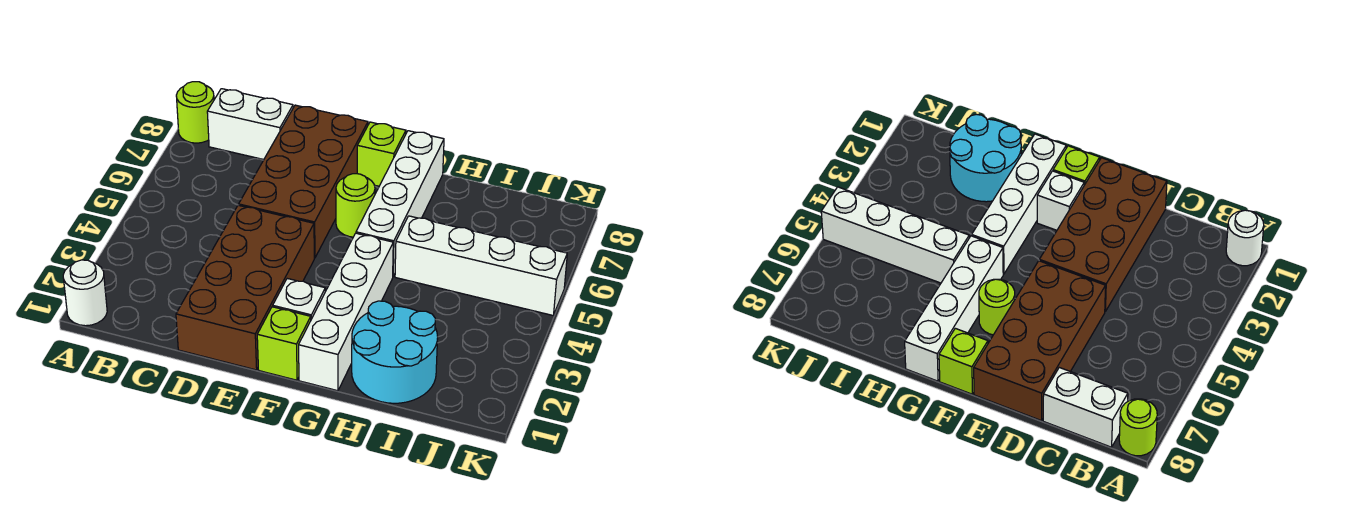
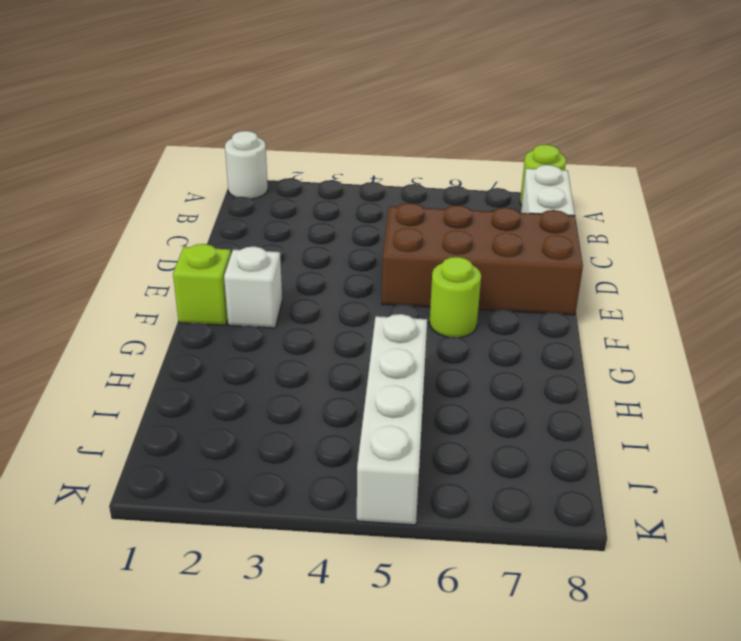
none -> brown 2x4 brick [176,205,314,370]
none -> lime 1x1 brick [357,122,406,186]
none -> white 1x4 brick [299,233,393,391]

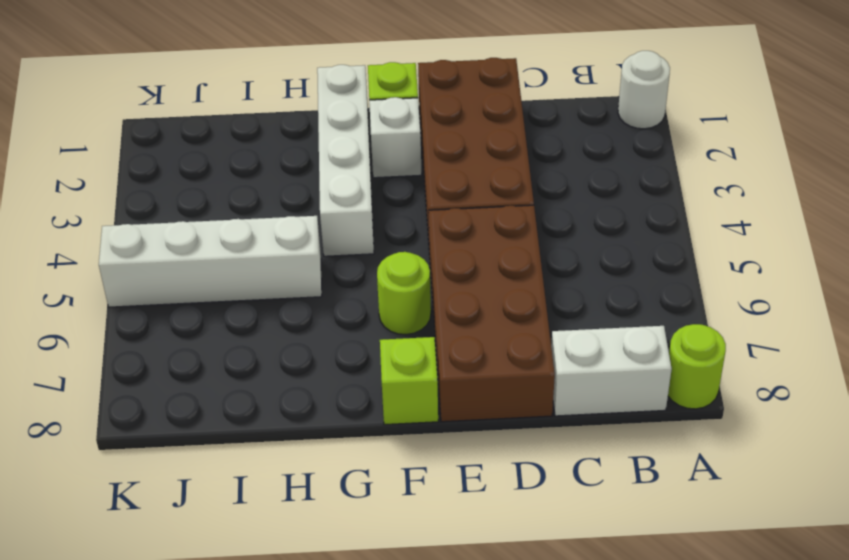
none -> white 1x4 brick [356,131,444,276]
none -> cyan 2x2 round brick [352,301,438,403]

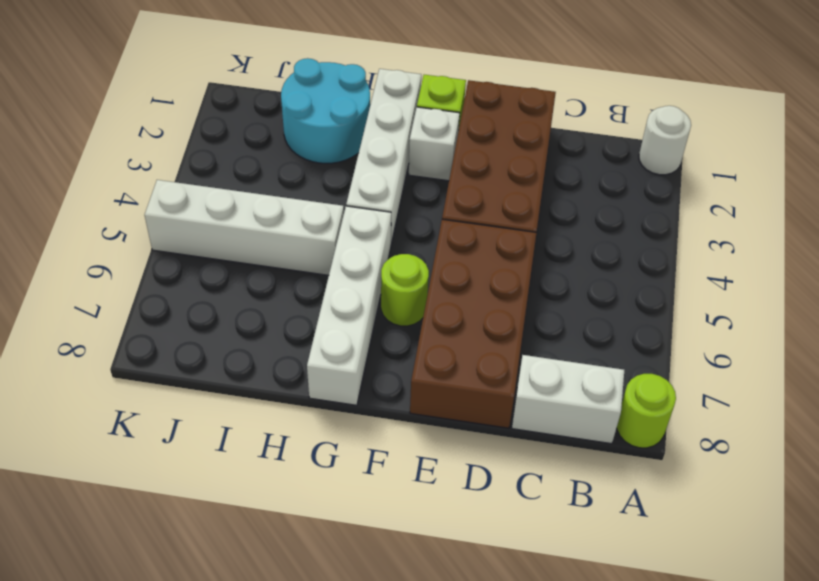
none -> lime 1x1 brick [357,122,406,186]

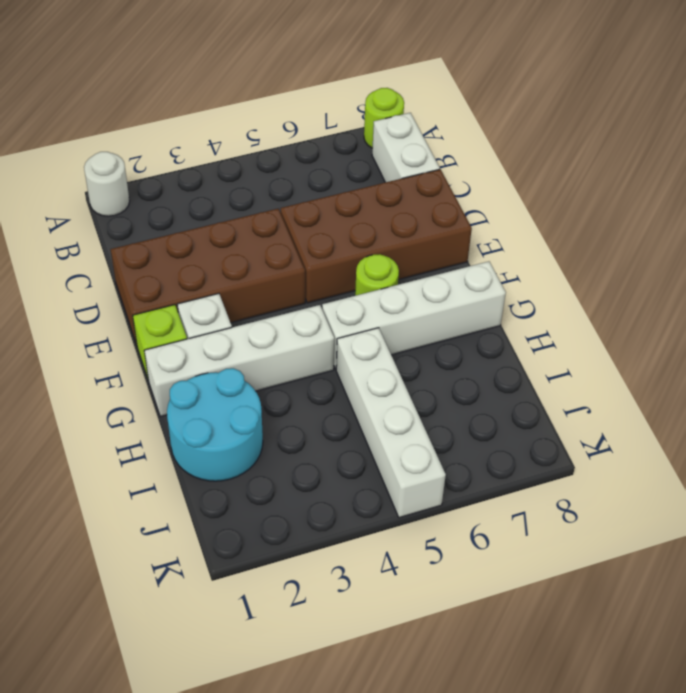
none -> lime 1x1 brick [357,122,406,186]

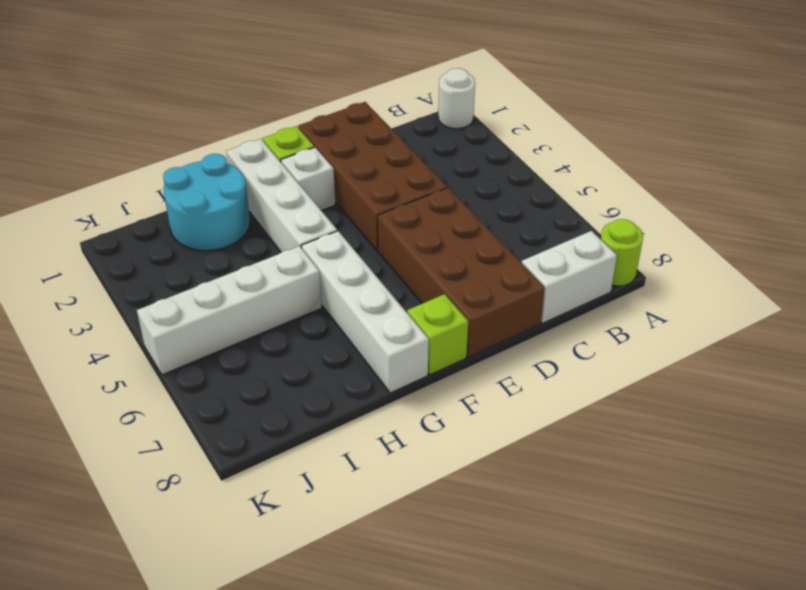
none -> lime 1x1 round brick [336,174,375,237]

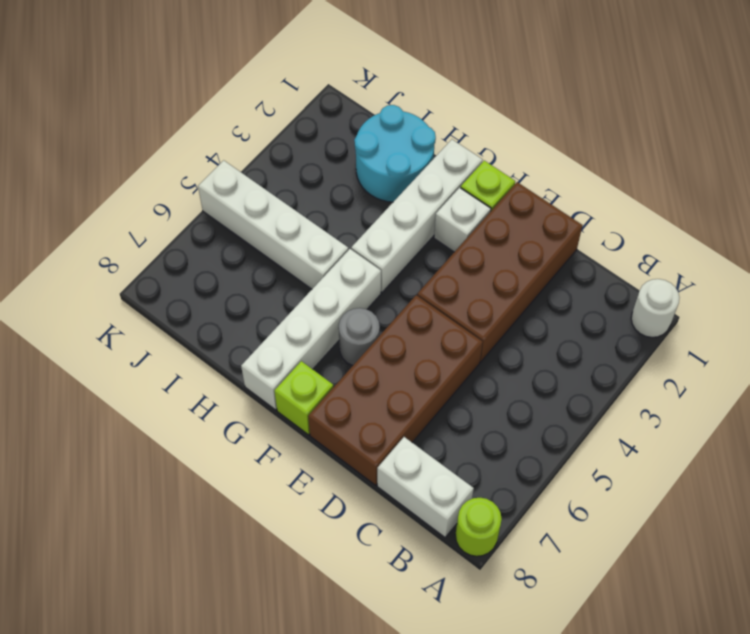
grey 1x1 round brick [339,308,380,366] -> lime 1x1 round brick [336,174,375,237]

